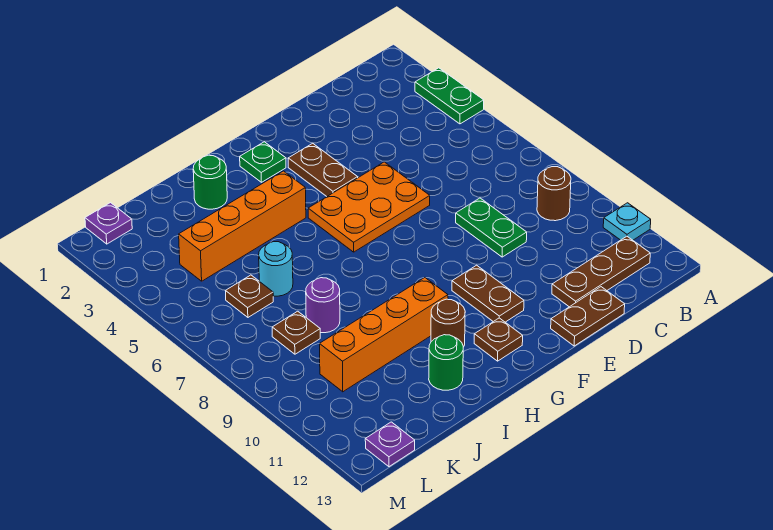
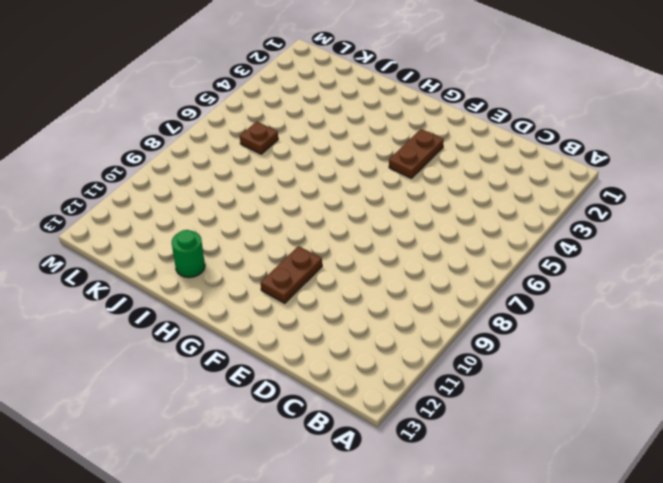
none -> green 1x2 plate [415,68,484,124]
none -> cyan 1x1 plate [603,203,651,240]
none -> brown 1x1 round brick [537,167,571,221]

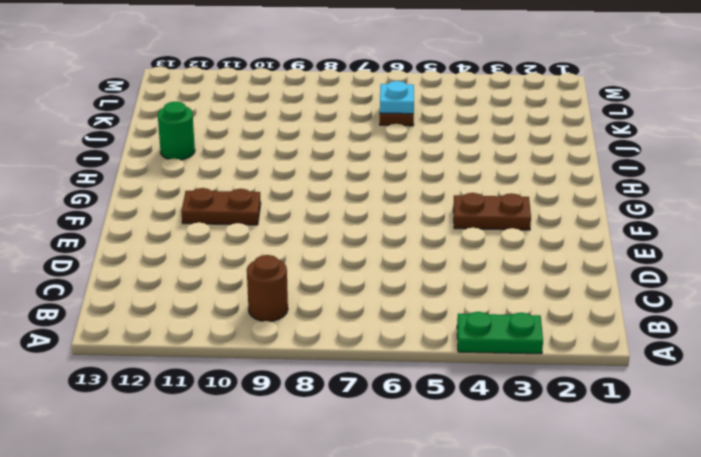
cyan 1x1 plate [380,81,414,114] -> cyan 1x1 plate moved to [603,203,651,240]
none -> brown 1x3 plate [552,236,650,307]
none -> green 1x2 plate [456,198,527,257]
none -> brown 1x2 plate [551,287,625,346]

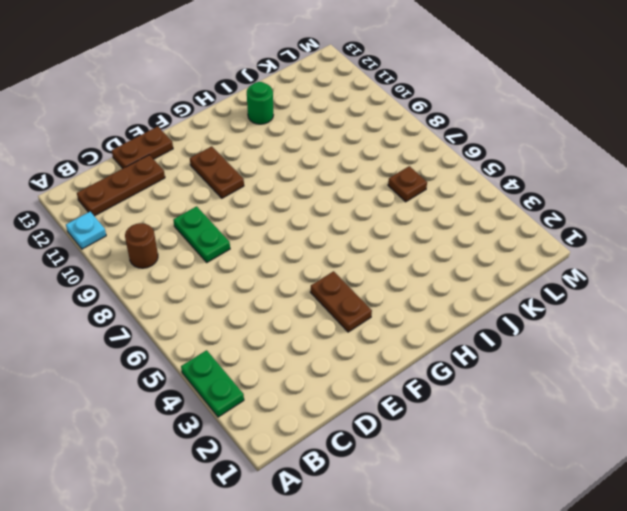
none -> orange 2x3 plate [308,162,430,252]
none -> green 1x1 plate [240,142,286,182]
none -> brown 1x1 plate [474,318,523,361]

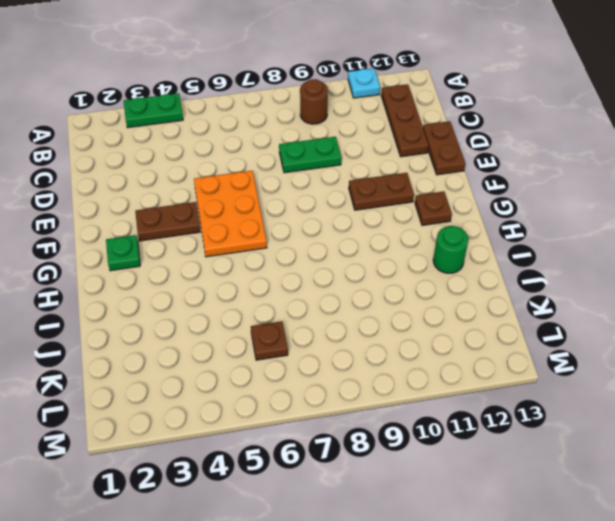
none -> orange 1x4 brick [179,171,306,281]
none -> orange 1x4 brick [320,278,448,392]
none -> brown 1x1 round brick [431,299,465,347]

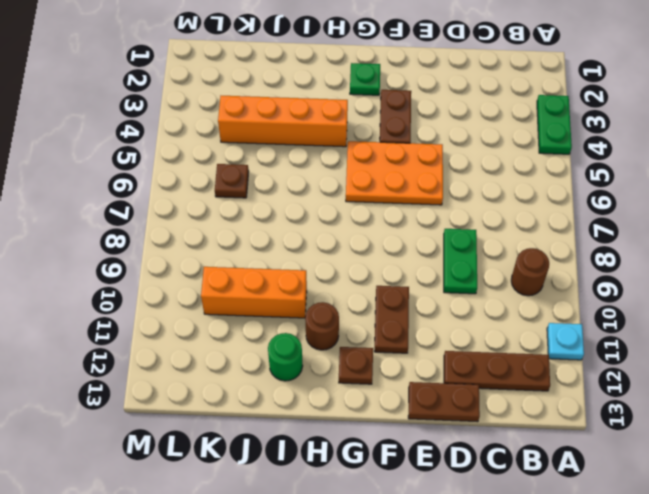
orange 1x3 brick [201,267,307,318] -> orange 1x4 brick [320,278,448,392]
none -> green 1x1 round brick [193,155,227,209]
none -> cyan 1x1 round brick [259,242,293,296]
none -> purple 1x1 round brick [306,278,340,333]

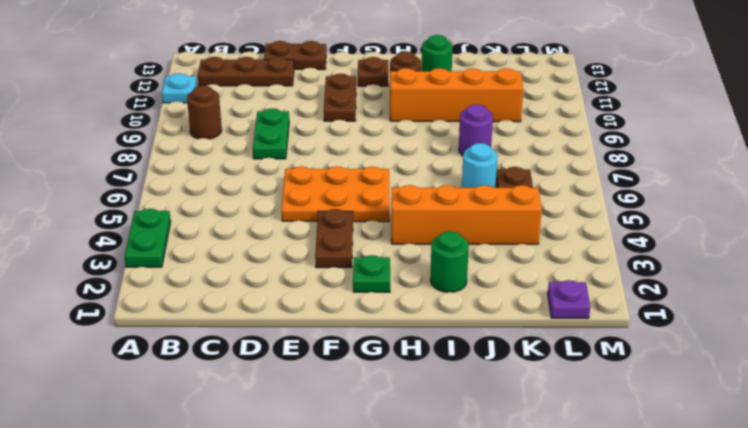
none -> brown 1x1 plate [272,311,320,354]
none -> purple 1x1 plate [365,422,415,467]

